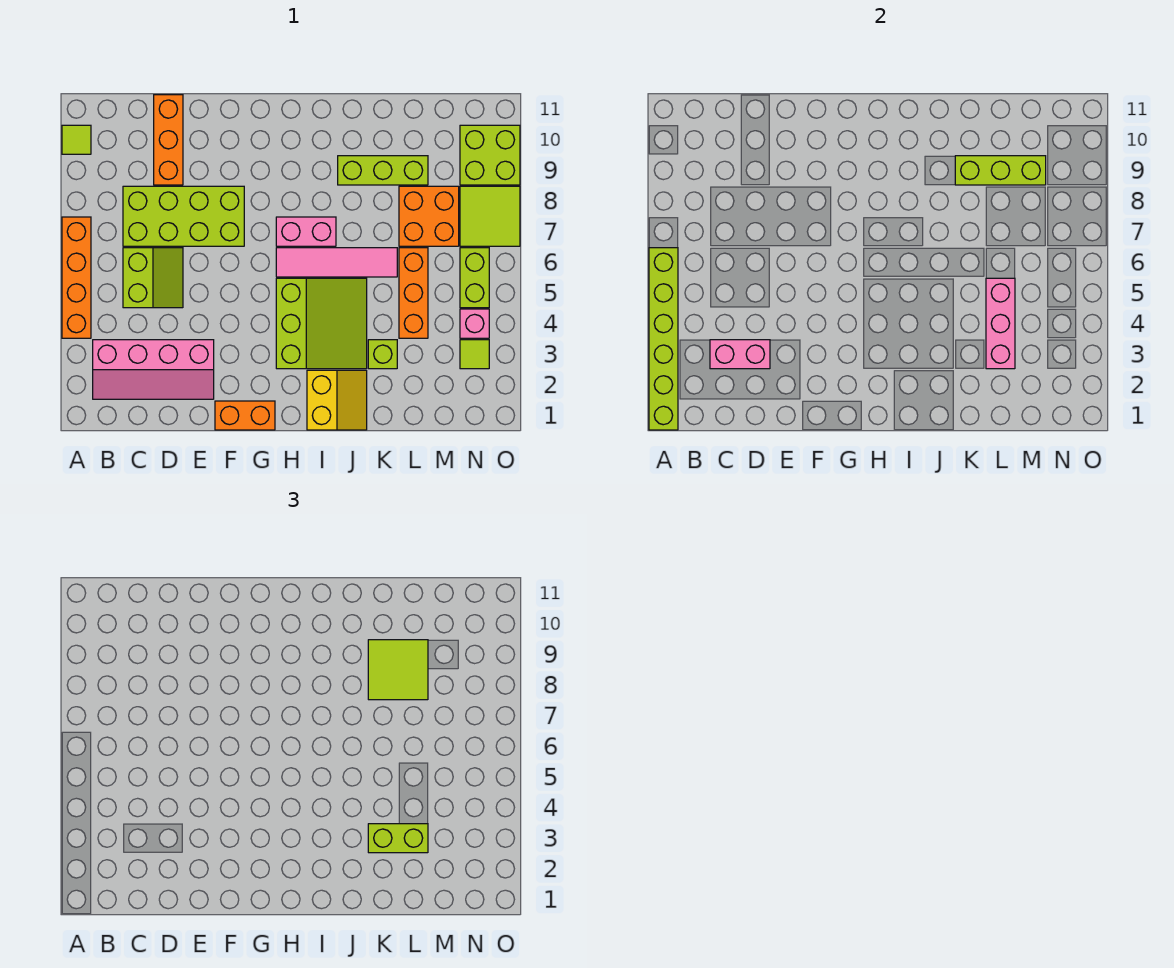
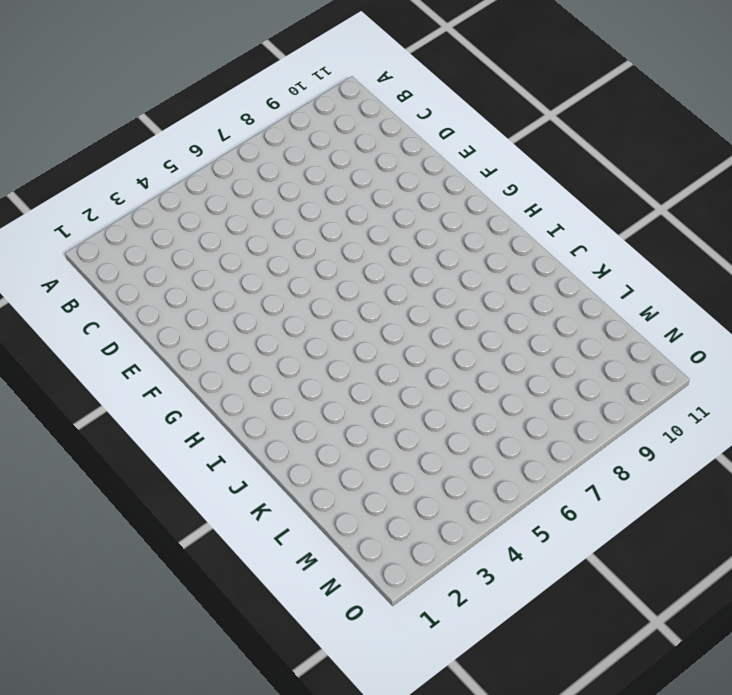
none -> orange 1x4 brick [62,217,91,338]
none -> lime 1x1 tile [62,125,91,154]
none -> pink 2x4 slope [93,340,214,399]

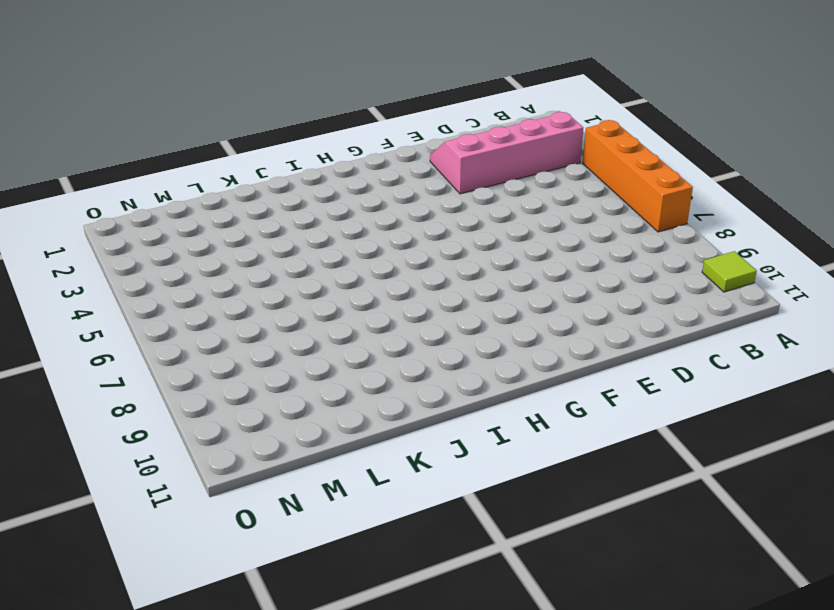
none -> lime 2x2 slope [123,248,183,308]
none -> lime 2x4 brick [123,186,244,246]
none -> orange 1x3 brick [154,95,183,185]

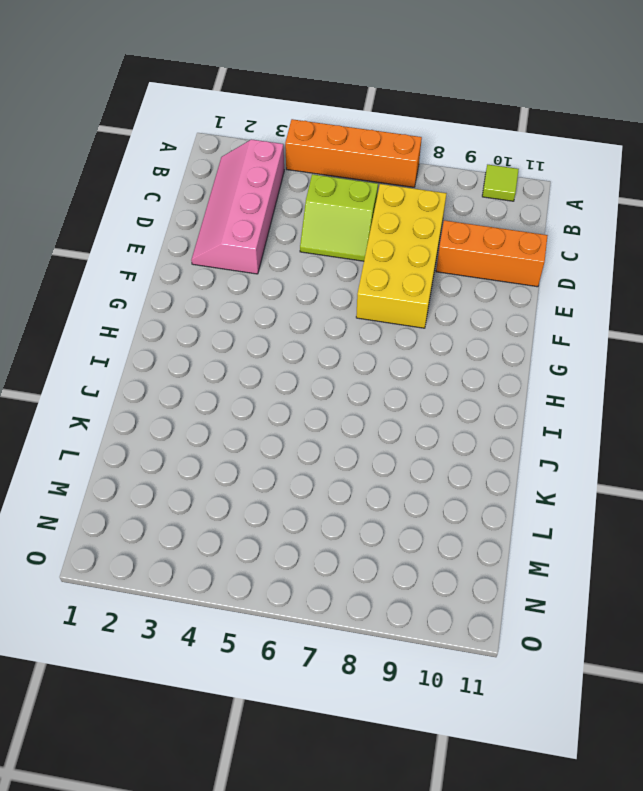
yellow 2x4 brick [356,184,447,328] -> lime 2x4 brick [123,186,244,246]
none -> orange 1x2 brick [215,401,275,430]
none -> lime 3x3 slope [276,278,367,369]
none -> pink 1x4 tile [276,248,397,277]

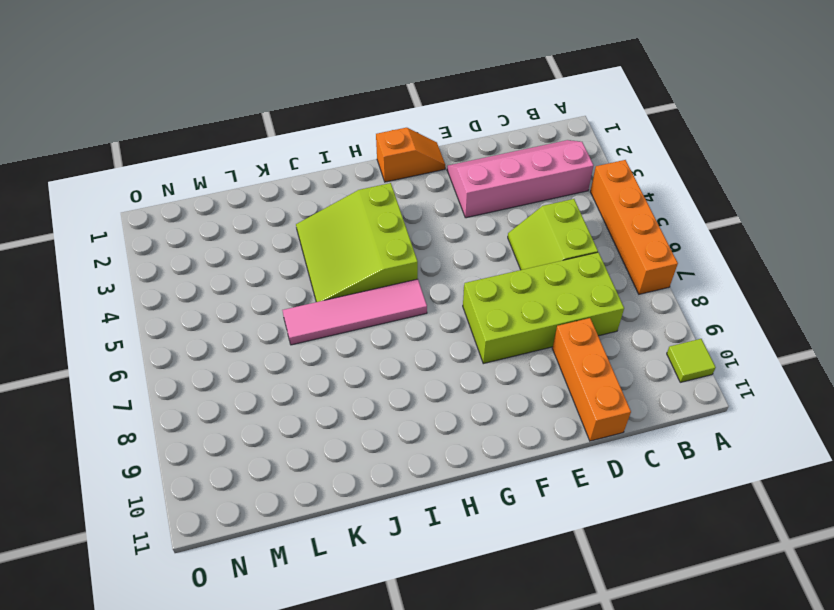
orange 1x2 slope [376,128,445,182] -> orange 1x2 brick [215,401,275,430]
none -> pink 1x2 brick [276,217,336,246]
none -> yellow 2x2 slope [307,370,367,430]
none -> lime 1x3 brick [338,156,428,185]

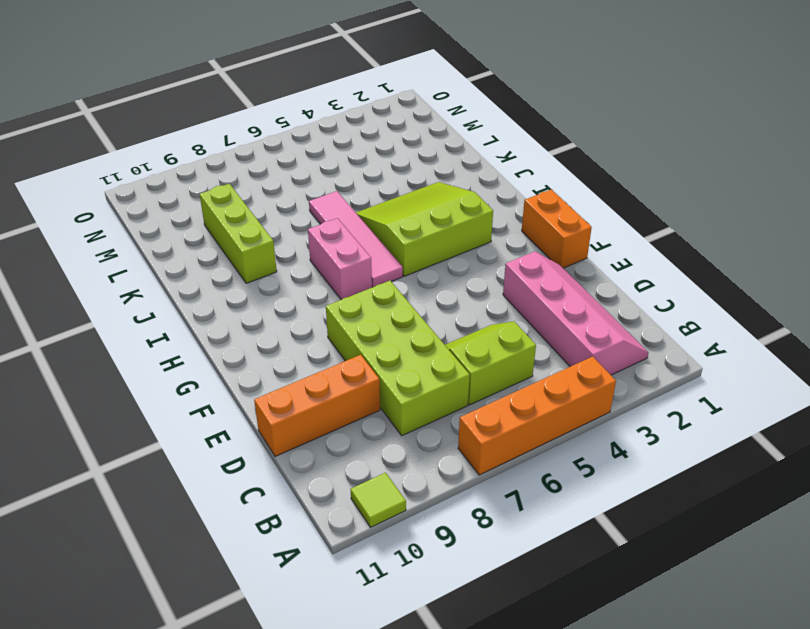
none -> yellow 2x2 slope [307,370,367,430]
none -> lime 1x1 brick [368,340,397,369]
none -> orange 1x3 brick [399,248,428,338]

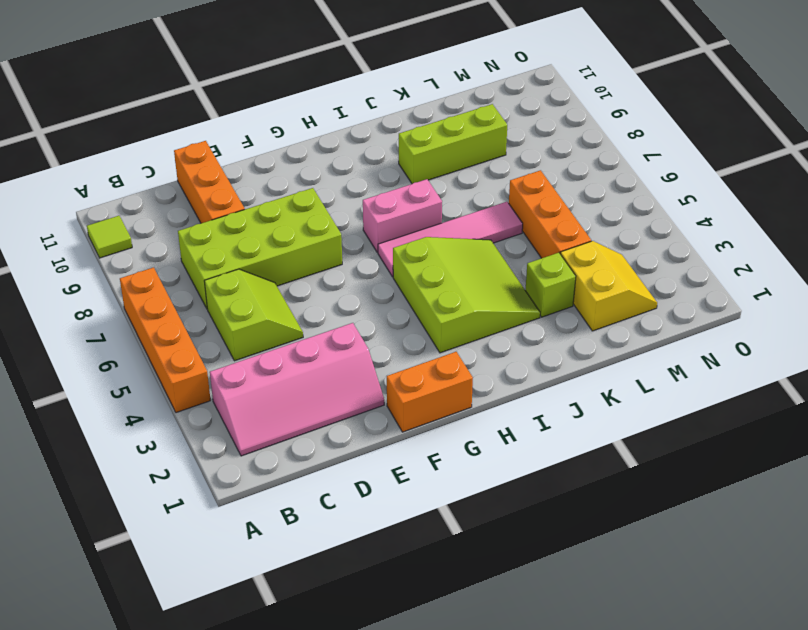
yellow 2x2 slope [561,241,657,331] -> yellow 2x2 slope moved to [307,370,367,430]
none -> orange 2x2 brick [399,186,459,246]
none -> lime 1x1 tile [460,340,489,369]
none -> pink 1x1 brick [460,309,489,338]

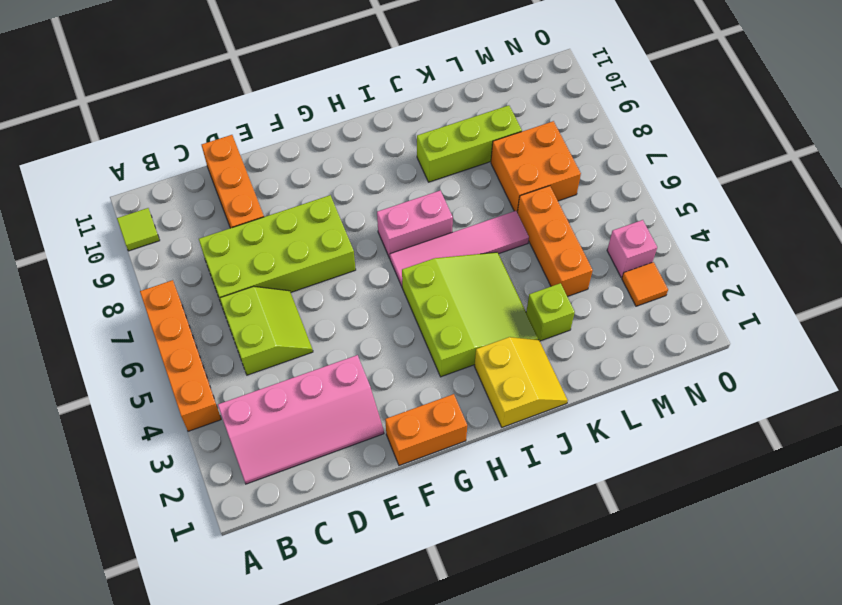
orange 1x1 tile [622,262,668,306] -> lime 1x1 tile [460,340,489,369]
none -> lime 1x2 brick [460,248,489,308]
none -> lime 2x2 tile [460,186,520,246]
none -> lime 2x2 brick [460,125,520,185]

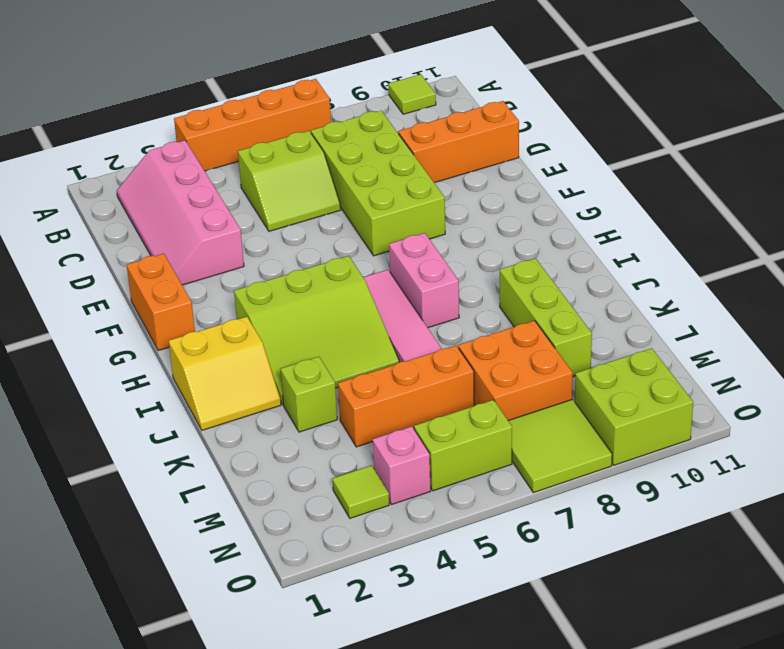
none -> lime 1x6 brick [649,248,678,430]
none -> pink 1x2 brick [710,340,770,369]
none -> lime 1x3 brick [955,156,1046,185]

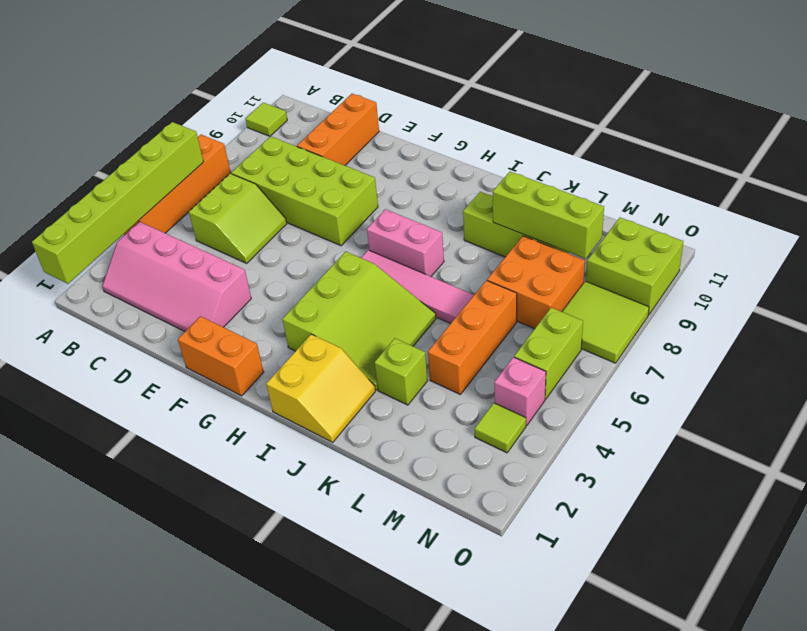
none -> pink 1x2 brick [710,340,770,369]
none -> pink 1x3 brick [986,278,1015,369]
none -> lime 1x2 brick [368,824,428,853]

